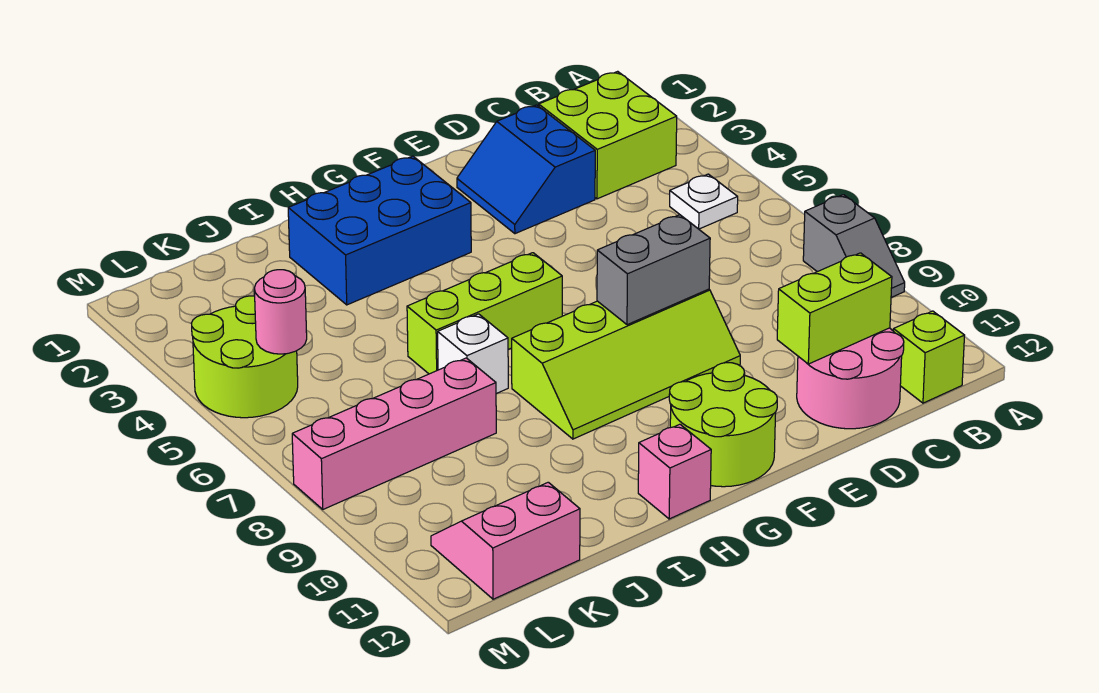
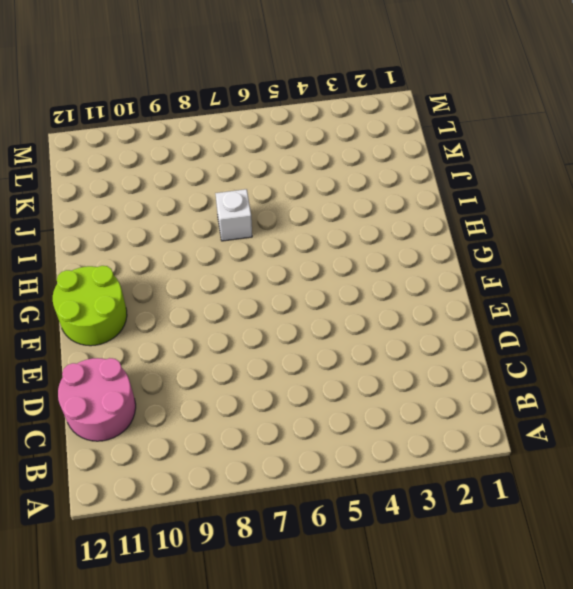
none -> grey 1x2 slope [803,195,905,298]
none -> lime 2x2 brick [539,71,677,199]
none -> white 1x1 plate [670,174,738,229]

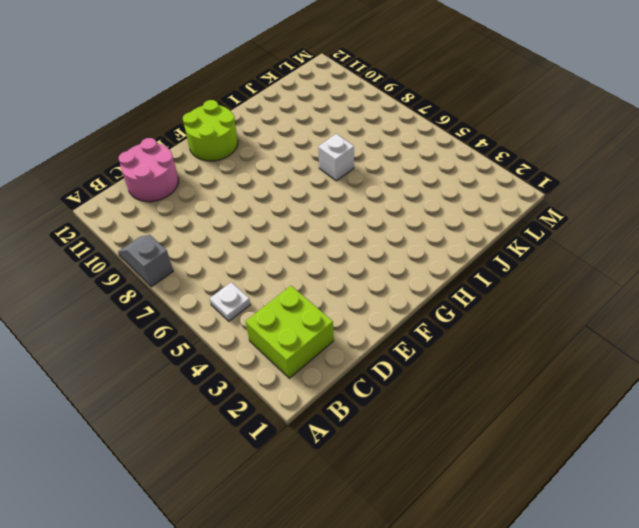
none -> lime 1x1 brick [893,311,965,403]
none -> blue 2x2 slope [457,105,595,234]
none -> lime 2x4 slope [512,289,740,439]

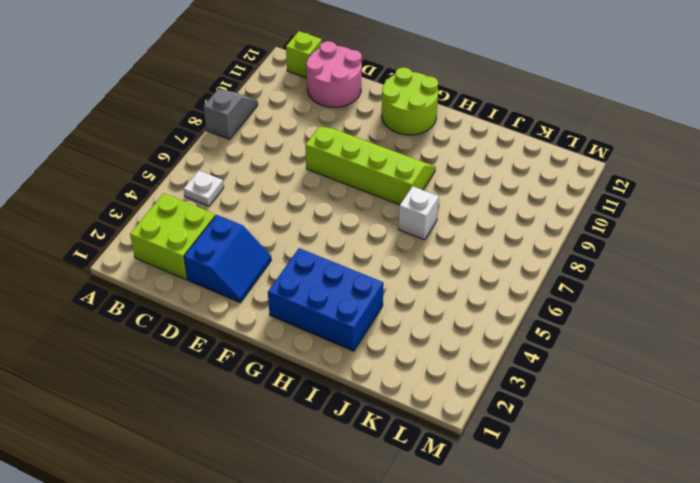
none -> lime 1x3 brick [407,253,562,374]
none -> pink 1x1 brick [638,424,711,519]
none -> pink 1x4 brick [292,358,496,509]

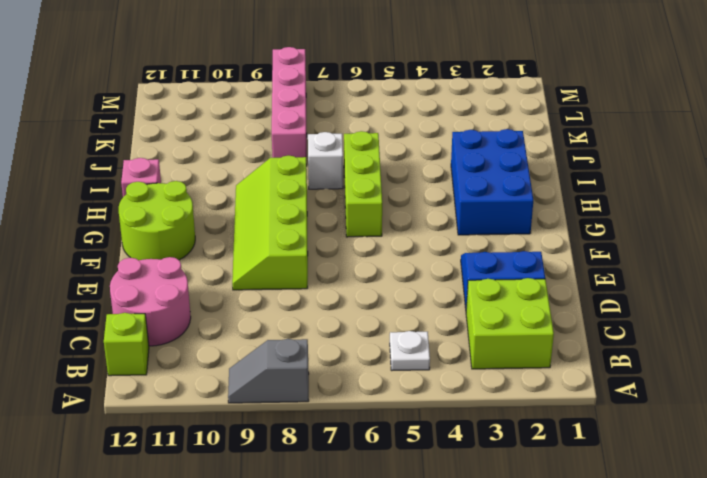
none -> pink 2x2 slope [431,482,580,599]
none -> lime 2x2 round brick [191,296,298,418]
none -> lime 1x2 brick [777,253,892,364]

